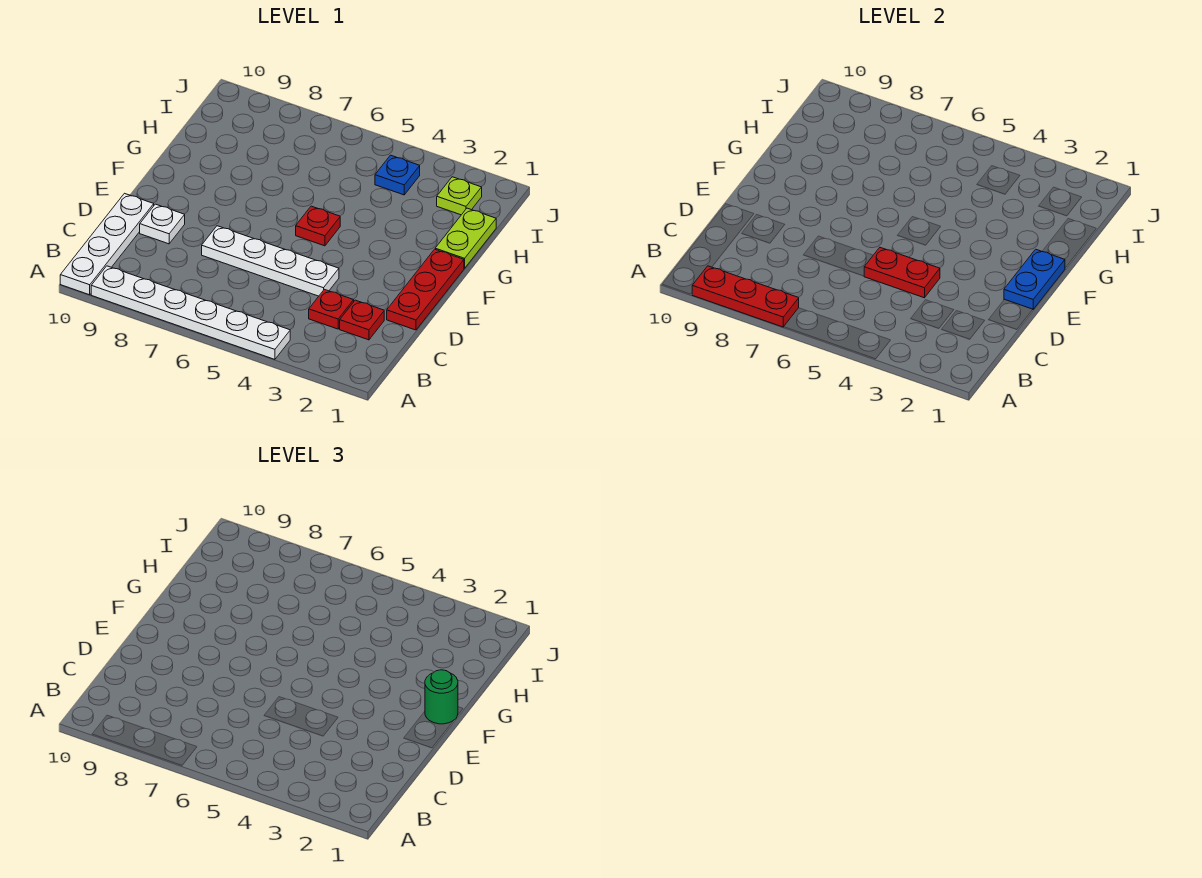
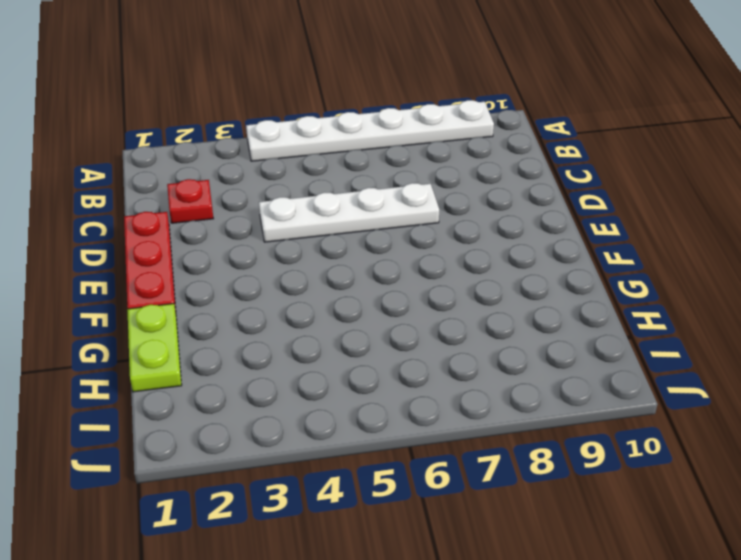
none -> white 1x4 plate [60,193,154,295]
none -> red 1x1 plate [309,289,354,329]
none -> white 1x1 plate [140,204,185,244]

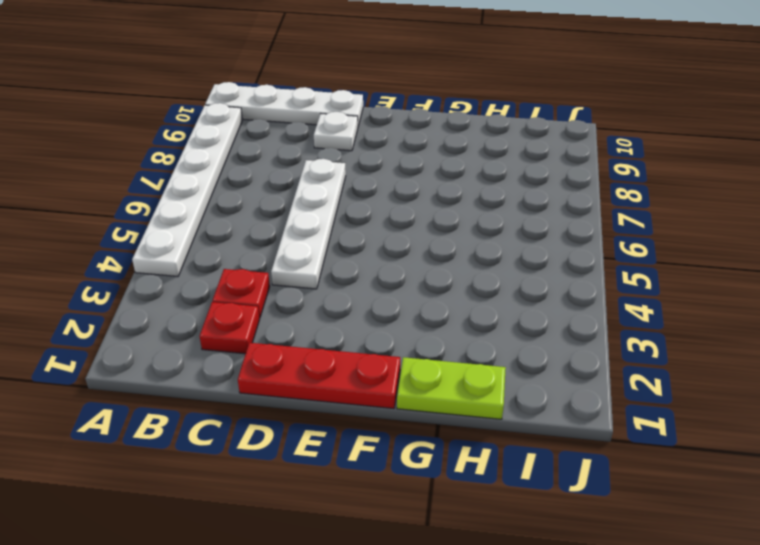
none -> red 1x1 plate [296,206,340,246]
none -> lime 1x1 plate [437,177,482,215]
none -> blue 1x1 plate [375,155,420,195]

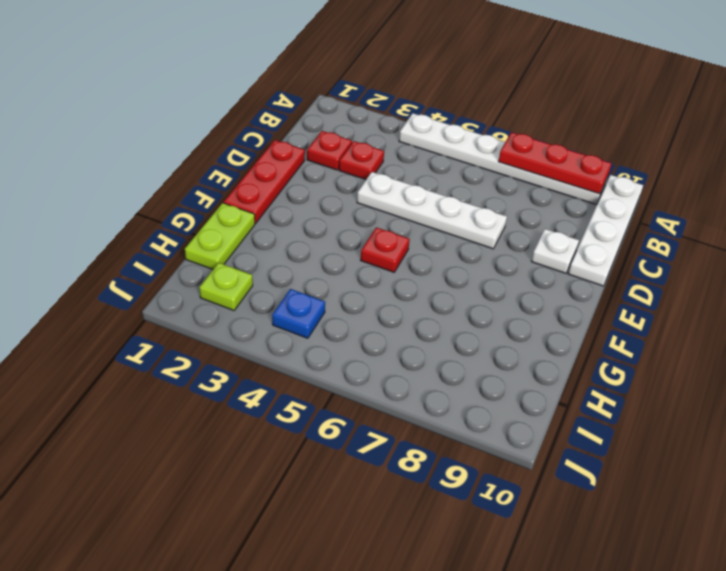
none -> red 1x2 plate [864,248,940,298]
none -> blue 1x2 plate [1004,249,1065,309]
none -> green 1x1 round brick [425,670,458,724]

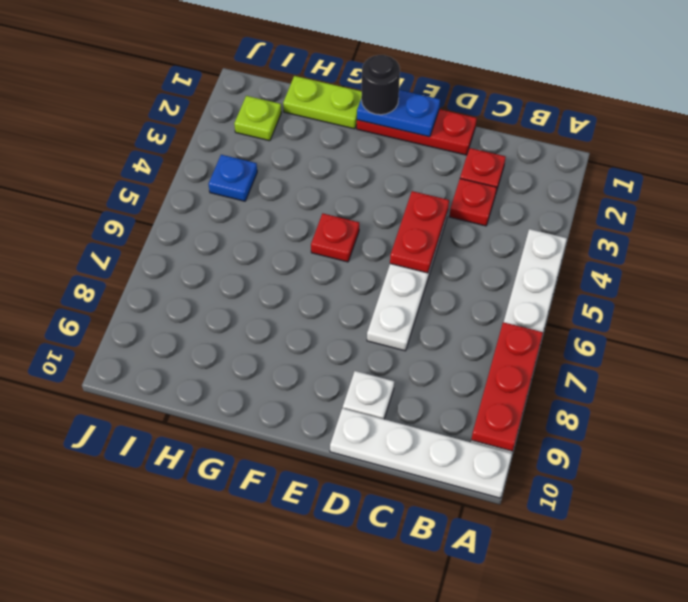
black 1x1 round brick [361,55,400,115] -> green 1x1 round brick [425,670,458,724]

